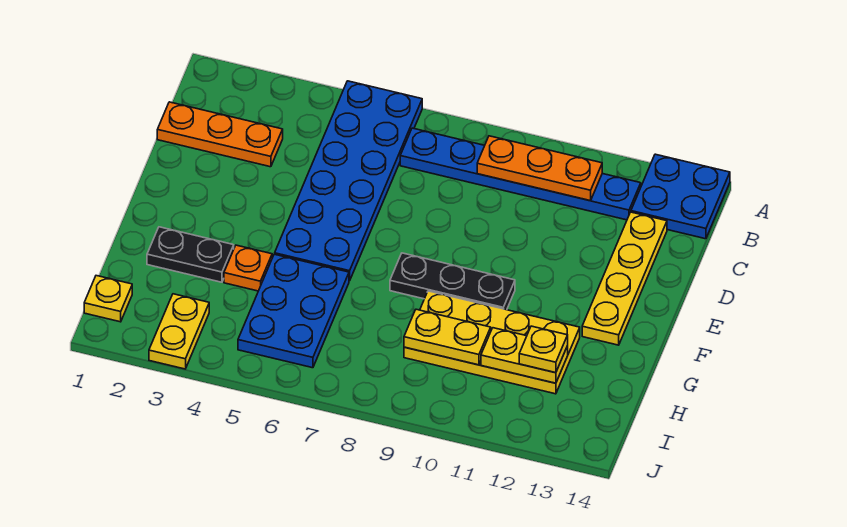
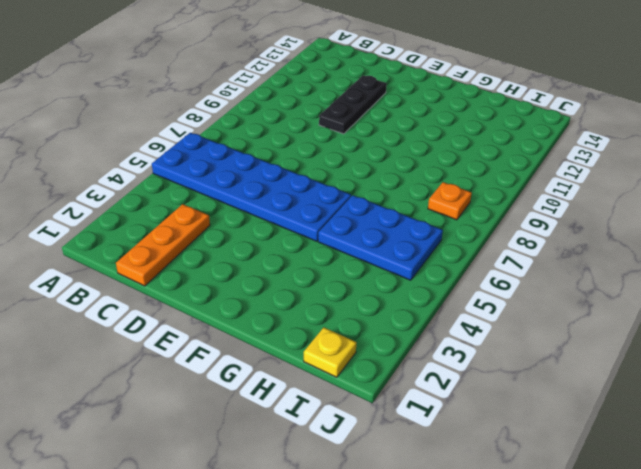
black 1x3 plate [319,76,387,134] -> black 1x3 plate moved to [390,253,515,310]
orange 1x1 plate [428,182,472,220] -> orange 1x1 plate moved to [224,245,272,291]
none -> blue 2x2 plate [631,154,730,239]
none -> blue 1x6 plate [400,128,641,220]
none -> yellow 1x4 plate [582,212,667,345]

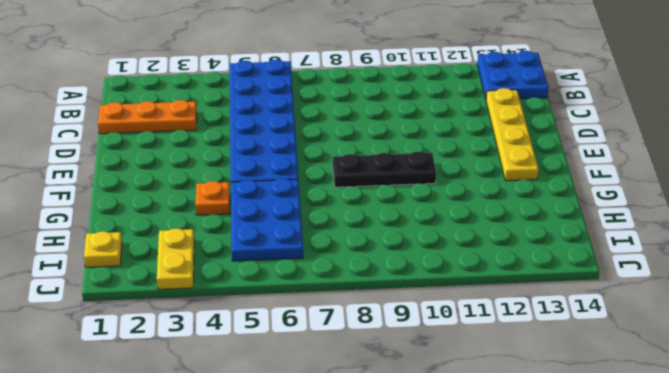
none -> blue 1x6 plate [400,128,641,220]
none -> black 1x2 plate [147,227,234,282]
none -> yellow 2x4 plate [404,291,580,394]

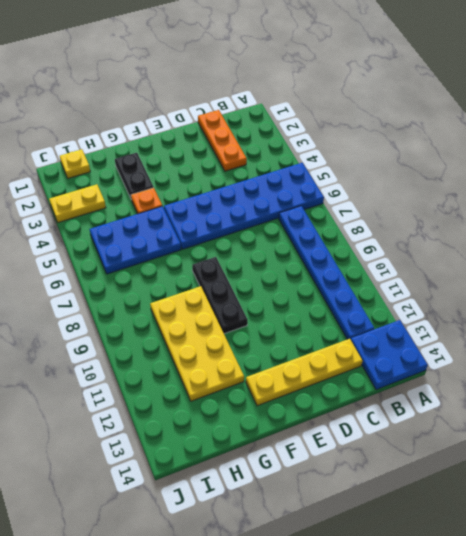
none -> orange 1x3 plate [477,136,602,201]
none -> yellow 1x2 plate [404,309,491,365]
none -> yellow 1x2 plate [481,328,568,383]

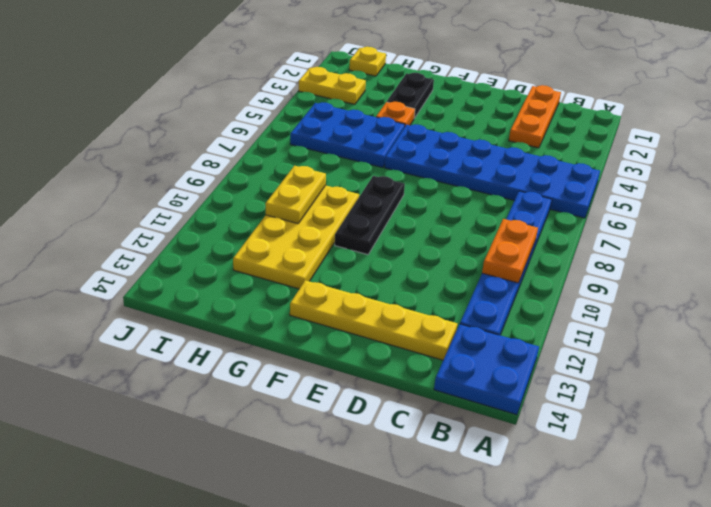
orange 1x2 plate [482,219,538,283] -> orange 1x3 plate [477,136,602,201]
none -> yellow 1x2 plate [481,328,568,383]
none -> yellow 1x1 plate [519,326,568,373]

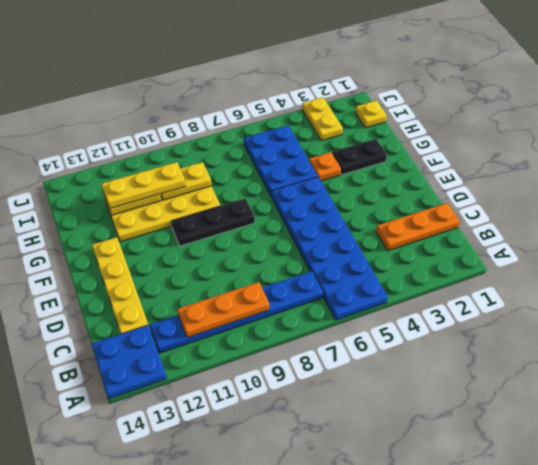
yellow 1x3 plate [101,162,186,209] -> yellow 1x1 plate [519,326,568,373]

